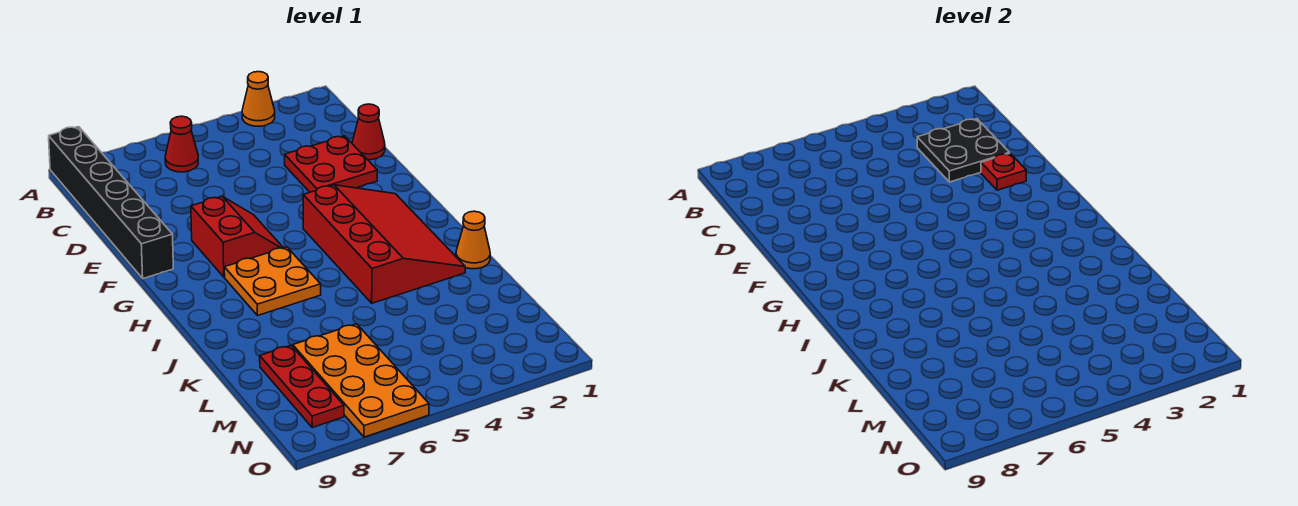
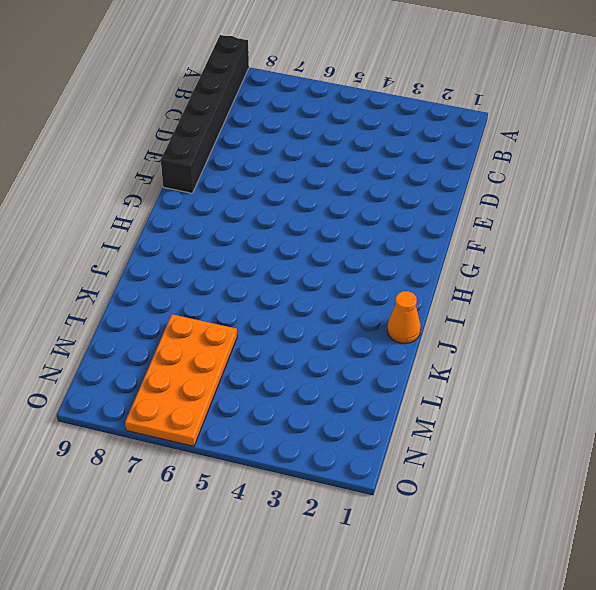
none -> orange 1x1 cone [242,72,275,126]
none -> red 1x1 cone [165,116,198,172]
none -> red 1x1 cone [352,104,385,160]

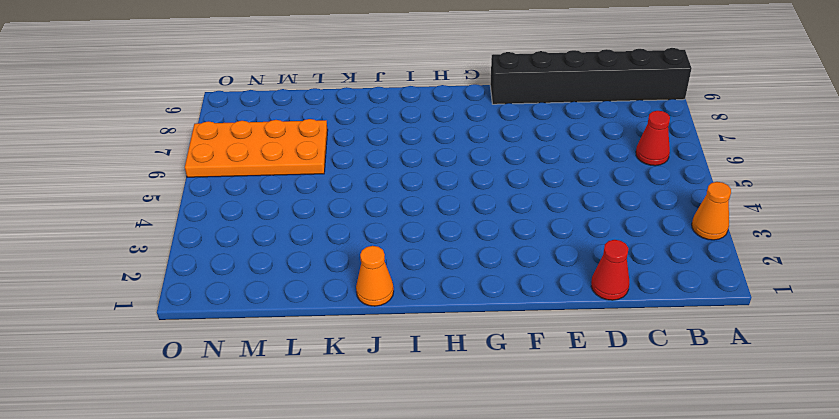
none -> red 2x2 plate [285,136,377,192]
none -> red 2x2 slope [191,196,283,277]
none -> red 3x4 slope [303,185,465,303]

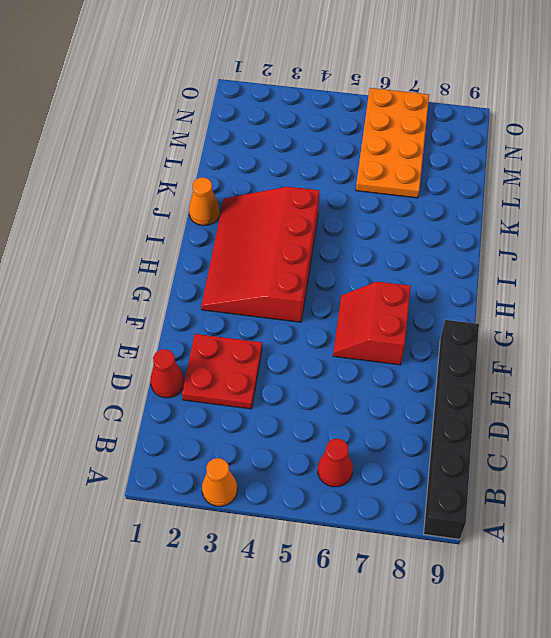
none -> orange 2x2 plate [224,247,321,316]
none -> red 1x3 plate [260,345,344,427]
none -> black 2x2 plate [917,119,1010,182]

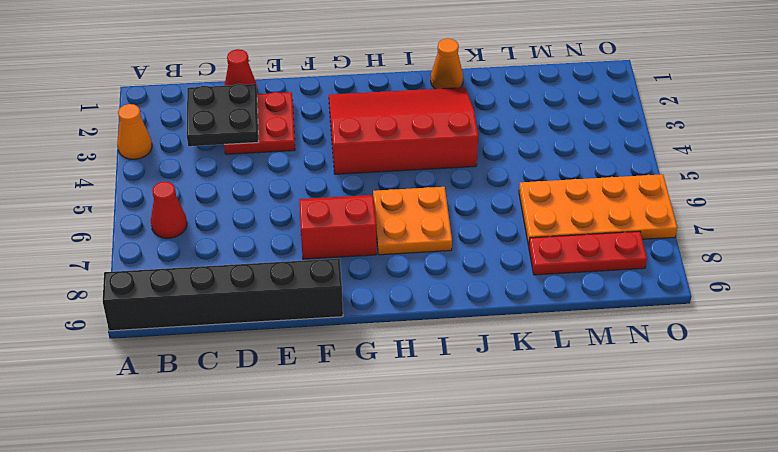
none -> red 1x1 plate [981,153,1026,190]

